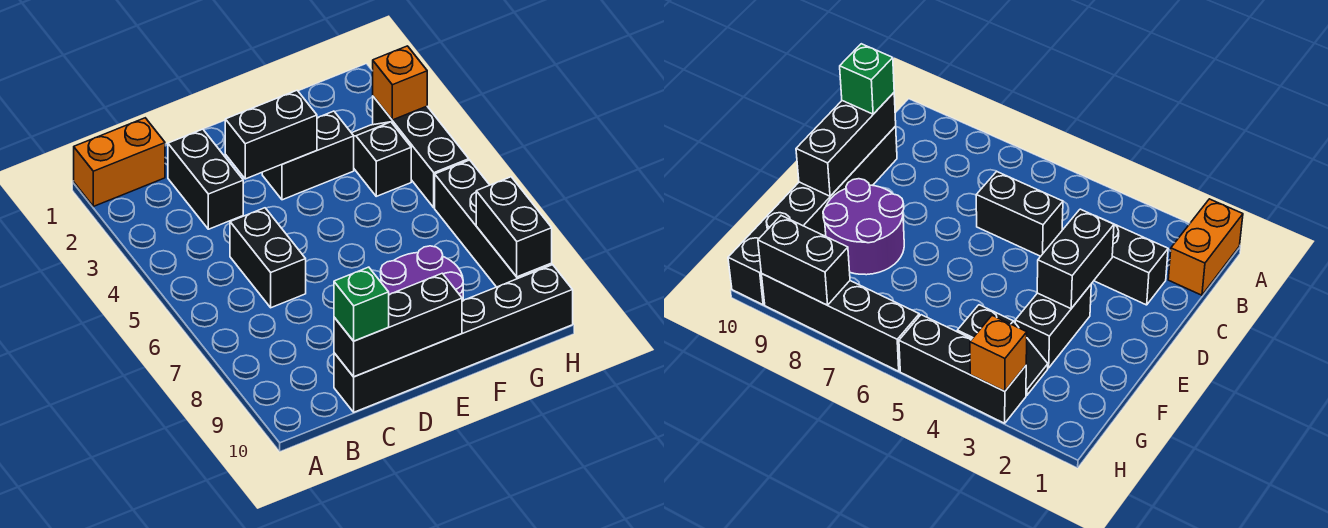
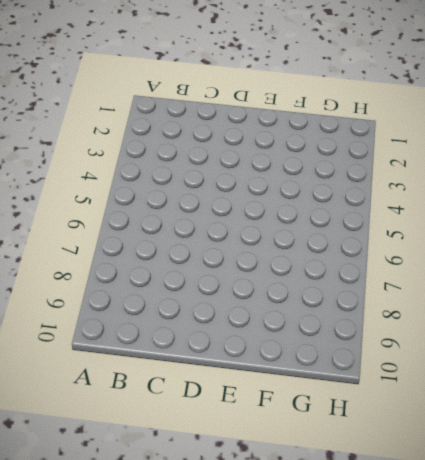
none -> orange 1x2 brick [74,118,165,206]
none -> black 1x2 brick [168,129,243,229]
none -> black 1x2 brick [230,208,306,308]

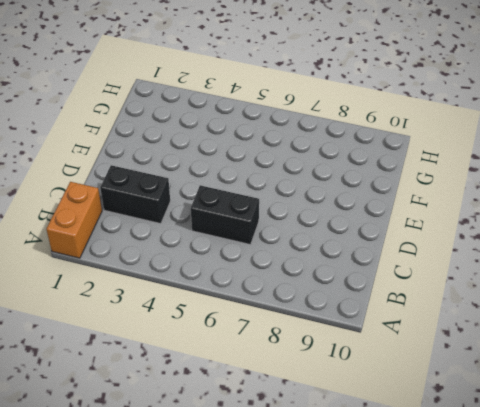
none -> black 1x6 brick [334,265,573,412]
none -> black 1x2 brick [262,111,354,200]
none -> purple 2x2 round brick [381,246,463,301]

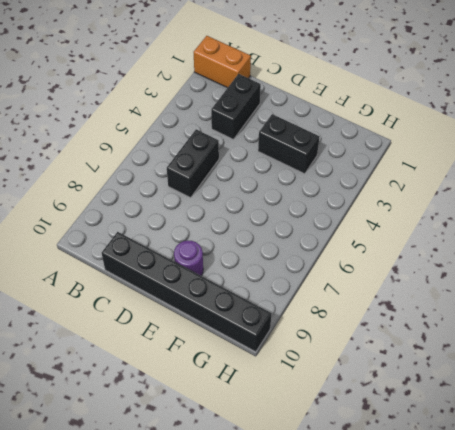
purple 1x1 round brick [174,240,203,276] -> purple 2x2 round brick [381,246,463,301]
none -> black 1x2 slope [352,122,411,196]
none -> black 1x3 brick [373,96,469,208]
none -> black 1x4 brick [435,160,552,287]

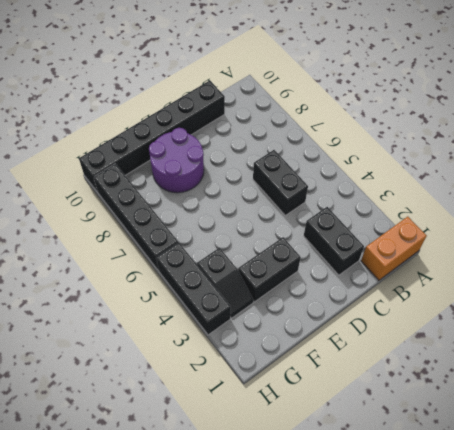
none -> black 1x3 brick [334,273,462,377]
none -> black 1x2 brick [225,90,317,179]
none -> orange 1x1 brick [373,46,427,120]

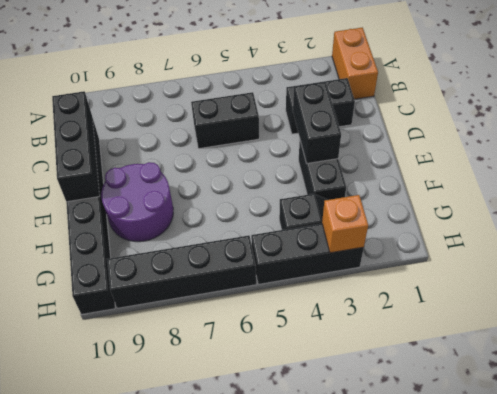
none -> black 1x2 brick [476,177,552,277]
none -> green 1x1 brick [334,267,389,341]

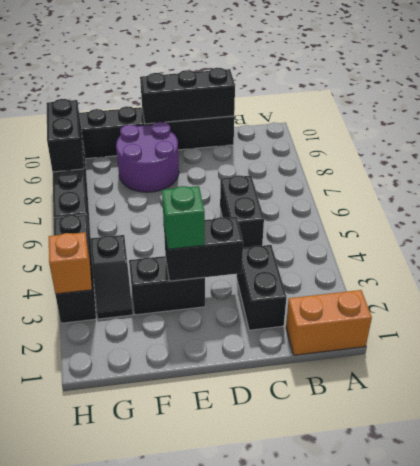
green 1x1 brick [162,186,205,249] -> green 1x1 brick moved to [334,267,389,341]

